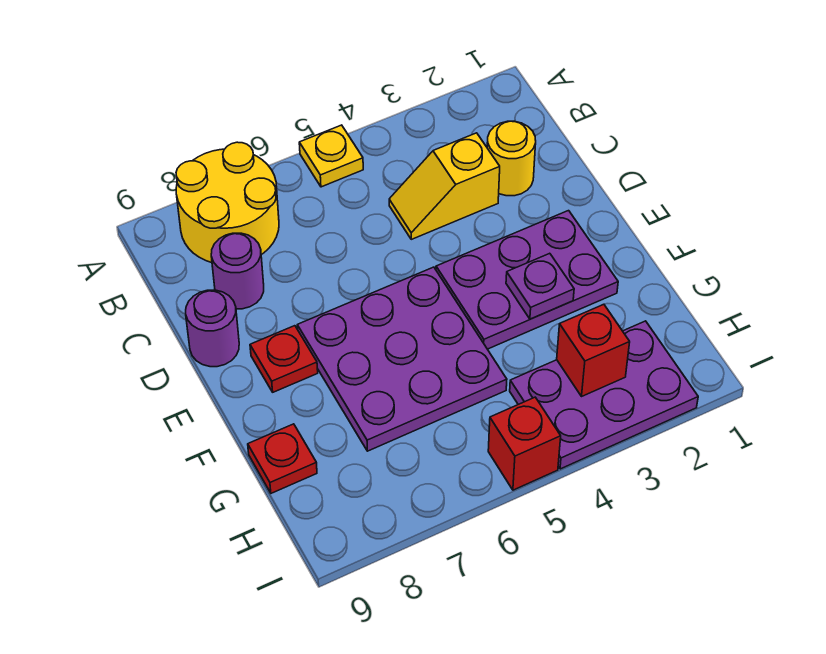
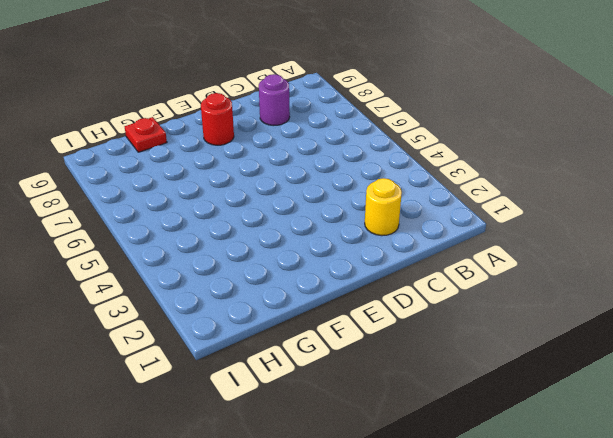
red 1x1 round brick [201,93,234,145] -> red 1x1 plate [250,326,318,392]
none -> yellow 1x1 plate [299,125,363,187]
none -> yellow 2x2 round brick [176,142,279,263]
none -> yellow 1x2 slope [389,133,500,239]

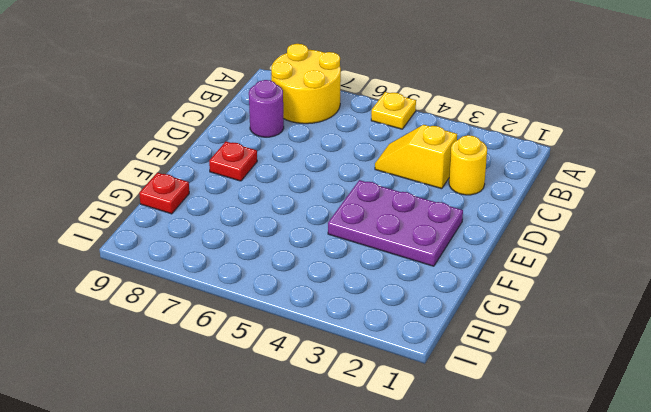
none -> purple 1x1 round brick [186,290,239,367]
none -> purple 3x3 plate [297,267,507,451]
none -> purple 2x3 plate [510,321,698,469]

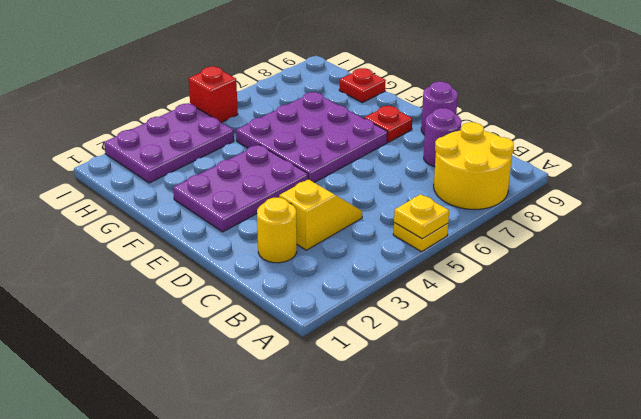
yellow 1x1 plate [394,194,449,239] -> none
none -> purple 1x1 plate [506,253,574,319]
none -> red 1x1 brick [557,304,630,396]

